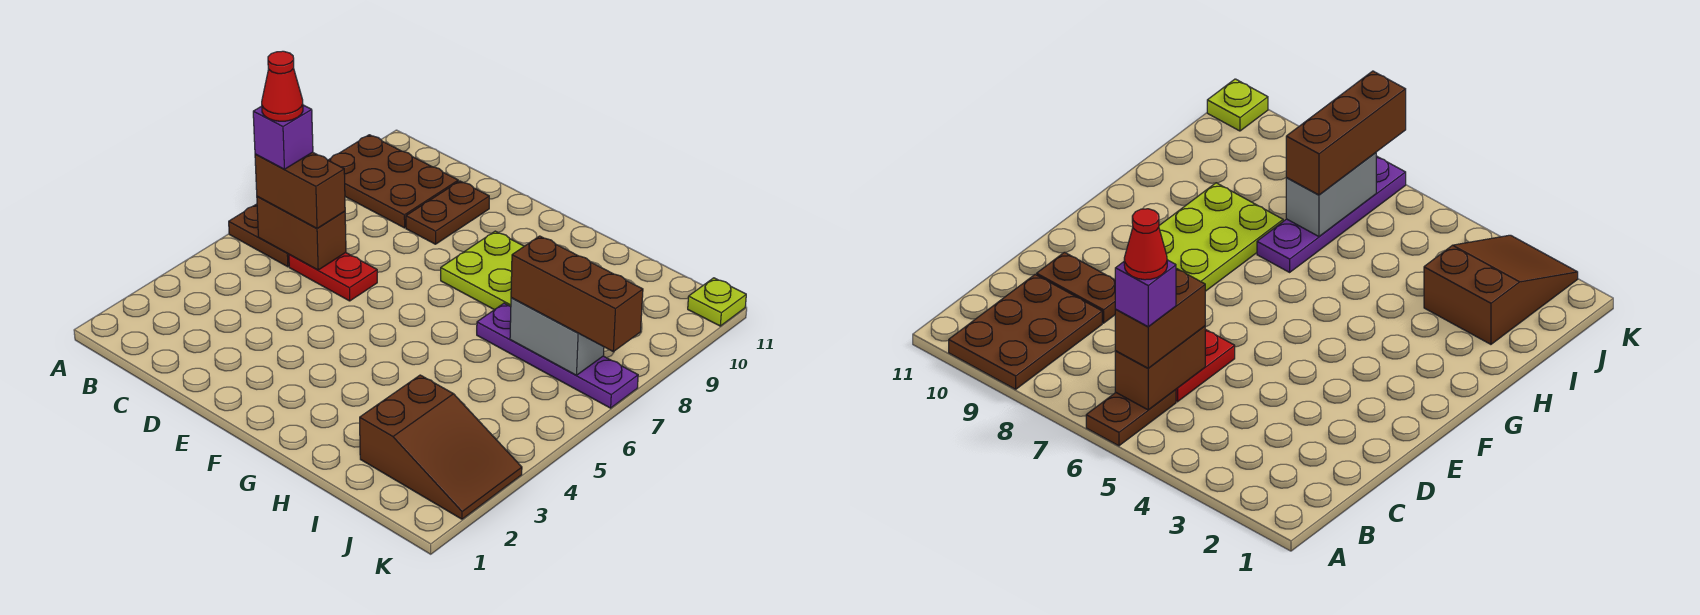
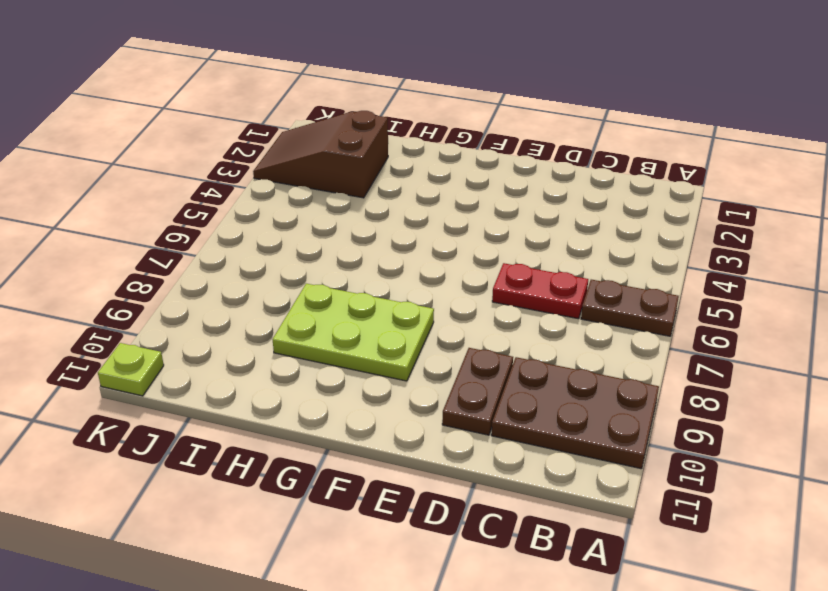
none -> purple 1x4 plate [477,303,638,408]
none -> brown 1x2 brick [257,196,346,270]
none -> grey 1x2 brick [510,298,604,375]

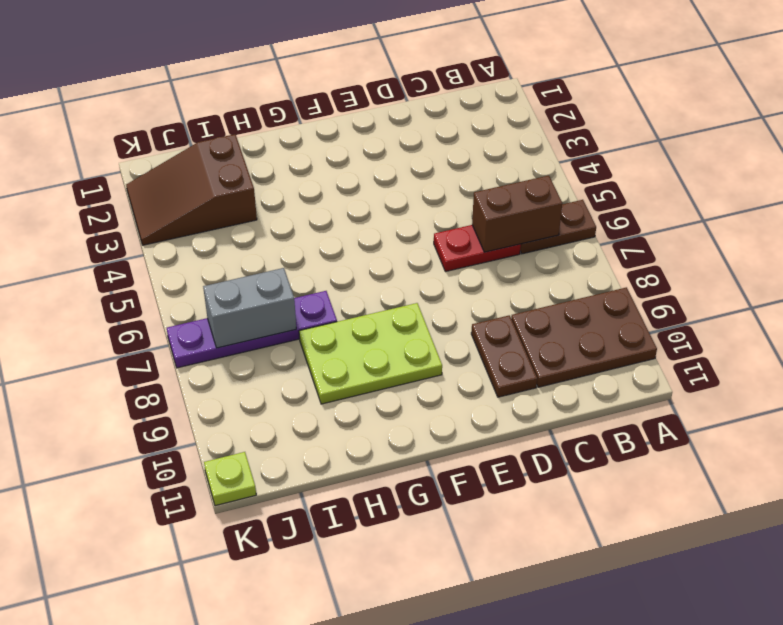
none -> brown 1x2 brick [255,152,345,228]
none -> brown 1x3 brick [511,236,643,352]
none -> purple 1x1 brick [253,105,313,169]

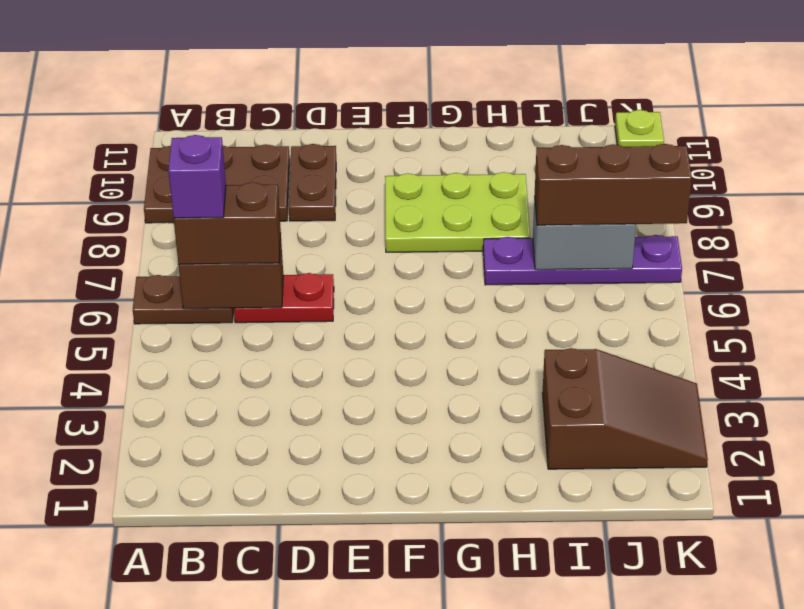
none -> red 1x1 cone [262,51,303,121]

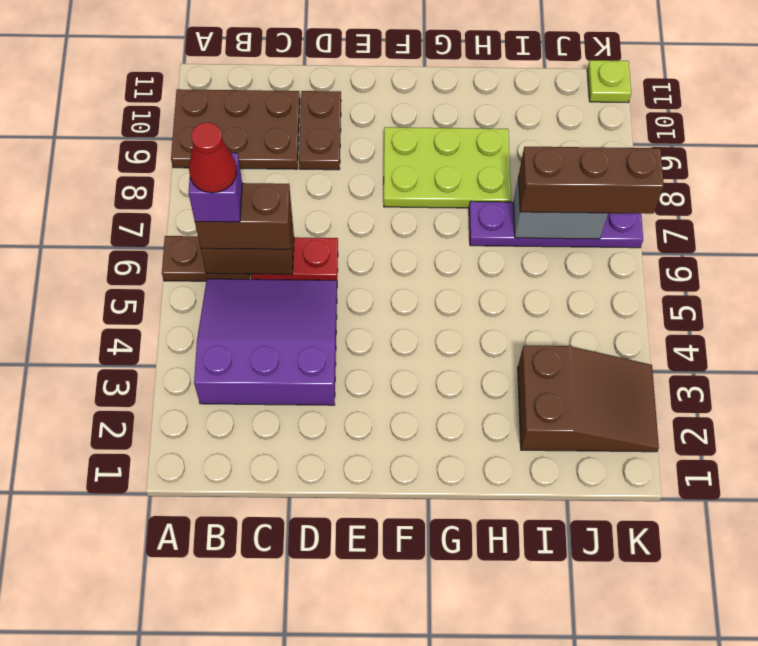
purple 3x3 slope [194,279,337,405] -> none

